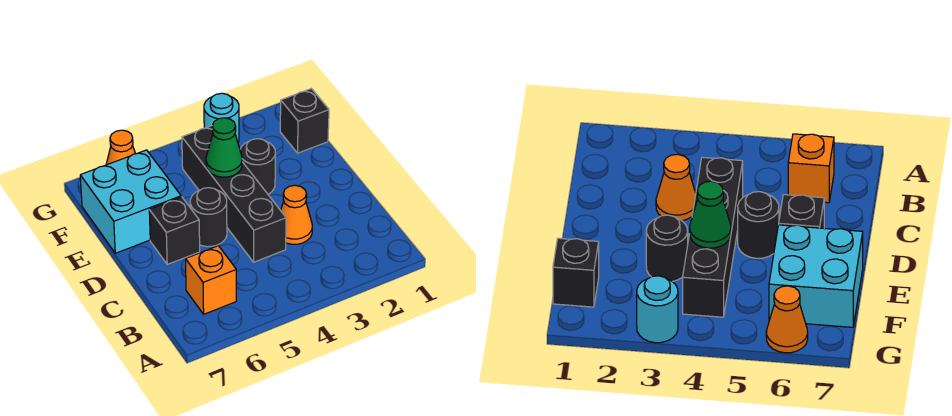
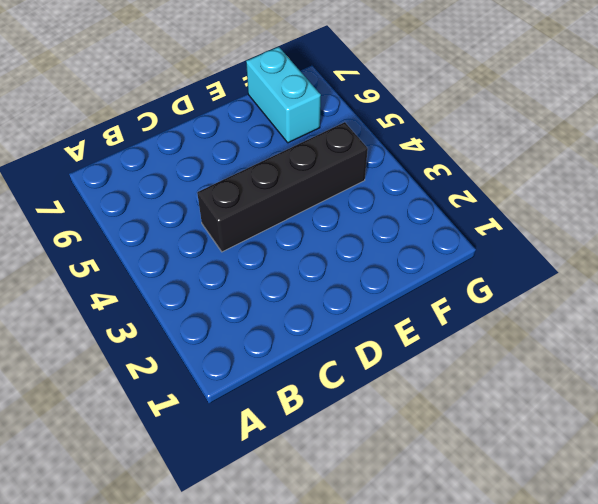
cyan 1x2 brick [246,47,321,143] -> cyan 2x2 brick [80,150,181,253]
none -> orange 1x1 brick [186,246,236,314]
none -> orange 1x1 cone [281,185,312,244]

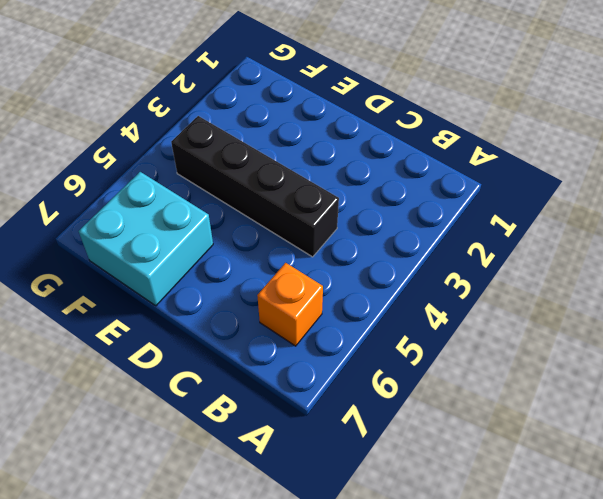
none -> orange 1x1 cone [281,185,312,244]
none -> black 1x1 round brick [190,188,227,247]

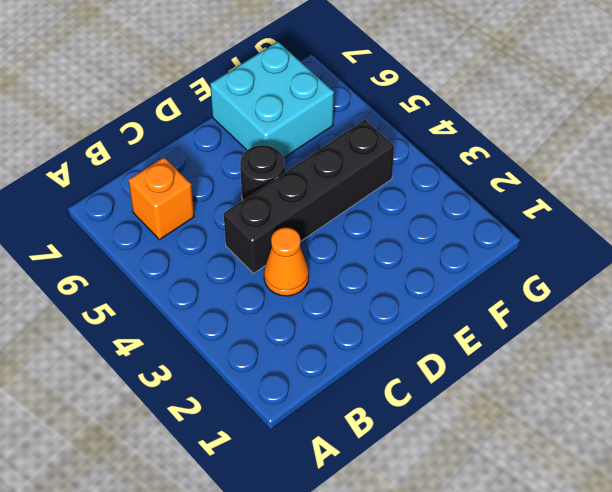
none -> black 1x1 brick [149,197,200,264]
none -> black 1x1 round brick [240,139,275,194]

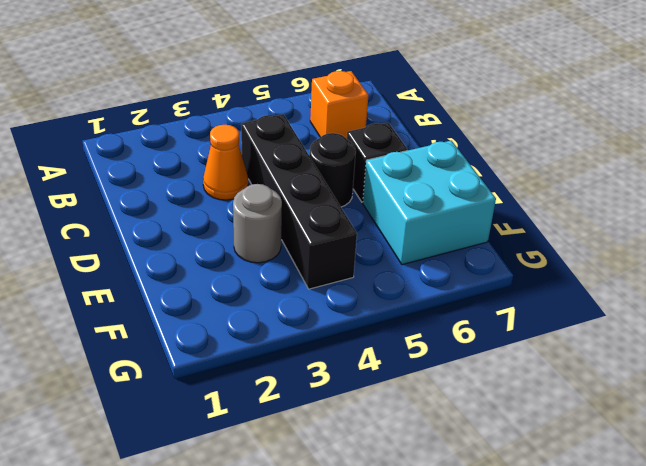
grey 1x1 round brick [233,184,282,263] -> black 1x1 round brick [240,139,275,194]
none -> black 1x1 brick [280,89,329,153]
none -> cyan 1x1 round brick [204,93,239,142]

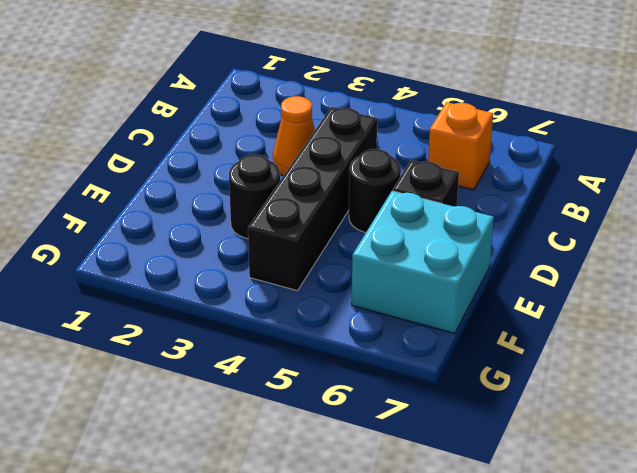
none -> black 1x1 brick [280,89,329,153]
none -> cyan 1x1 round brick [204,93,239,142]

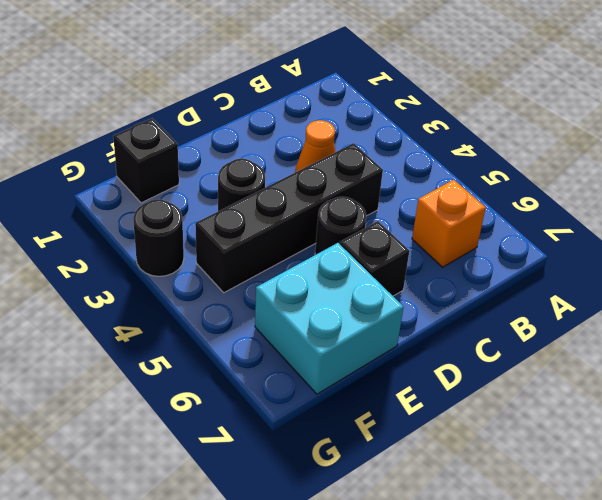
black 1x1 round brick [133,199,184,276] -> cyan 1x1 round brick [204,93,239,142]
none -> orange 1x1 cone [106,130,135,165]
none -> green 1x1 cone [206,118,242,177]

